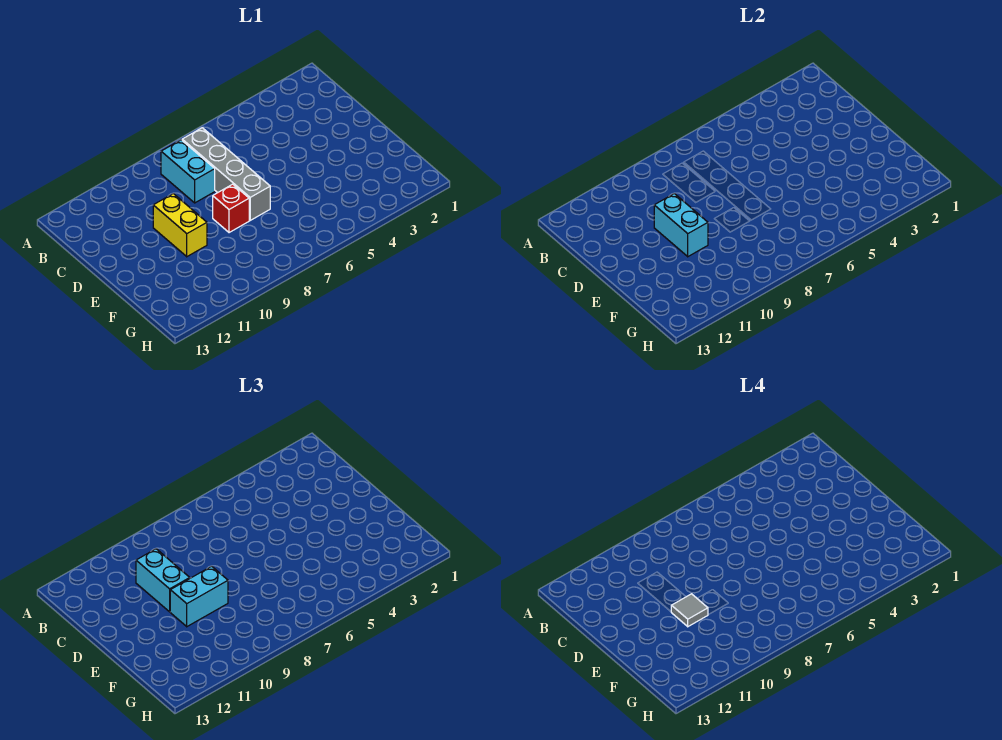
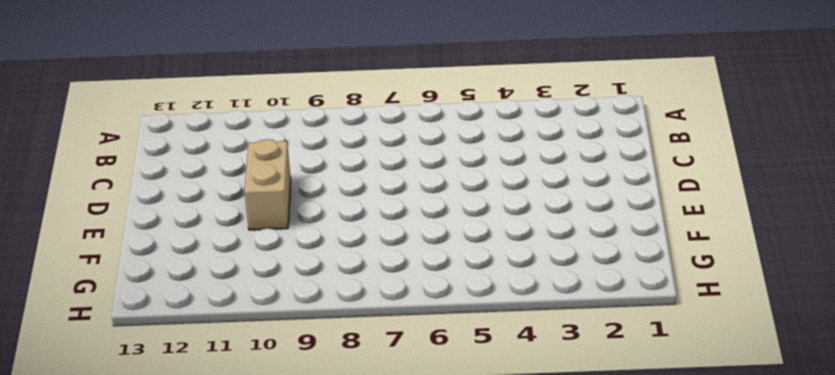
tan 1x2 brick [245,139,291,230] -> yellow 1x2 brick [153,194,207,257]
none -> grey 1x4 brick [182,128,270,220]
none -> cyan 1x2 brick [161,140,215,203]

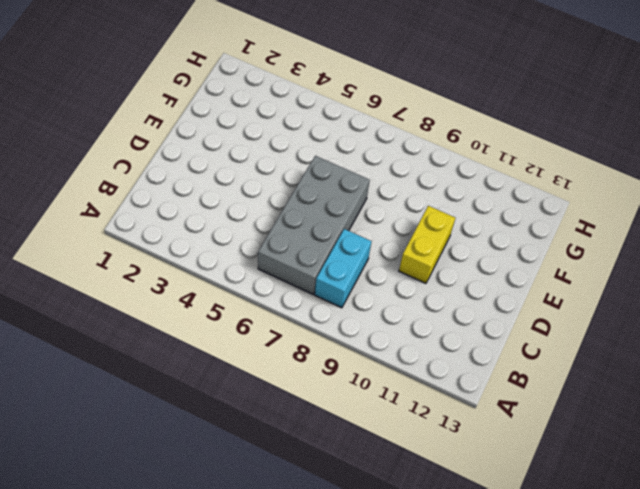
grey 2x4 brick [258,156,370,294] -> grey 1x4 brick [182,128,270,220]
none -> red 1x1 brick [213,184,249,233]
none -> cyan 1x2 brick [654,194,708,257]

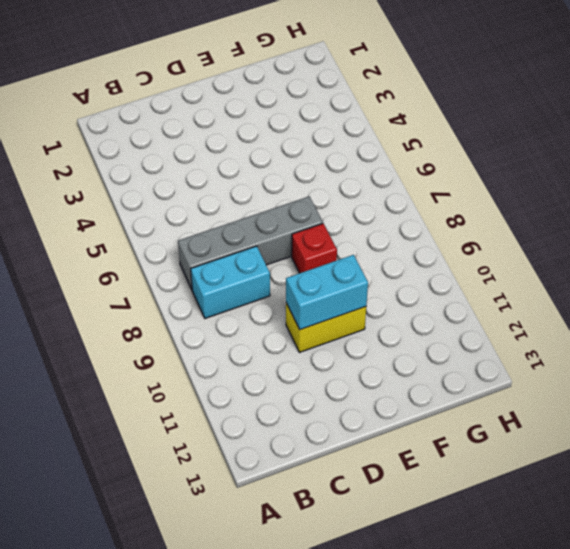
none -> cyan 1x2 brick [136,549,190,612]
none -> cyan 1x2 brick [170,566,228,627]

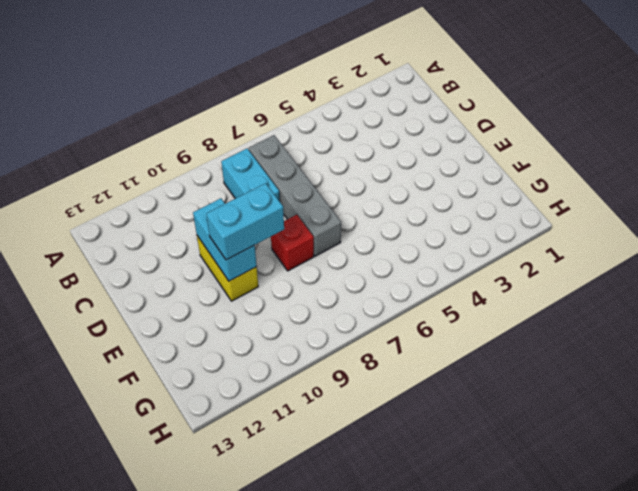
none -> cyan 1x2 brick [136,549,190,612]
none -> grey 1x1 tile [671,594,708,627]

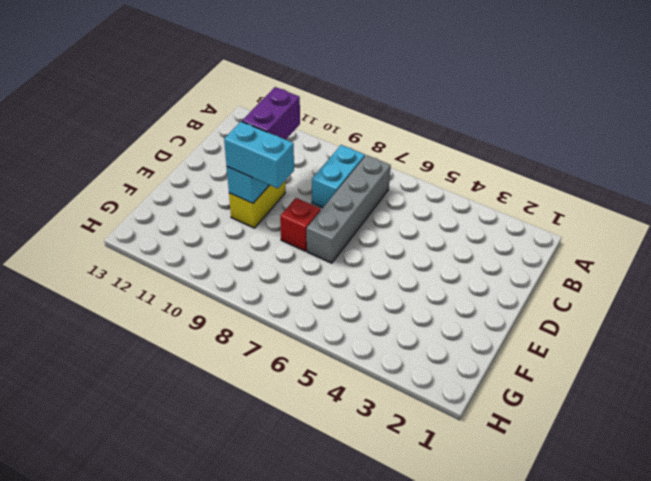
purple 1x2 brick [242,87,300,140] -> cyan 1x2 brick [136,549,190,612]
none -> grey 1x1 tile [671,594,708,627]

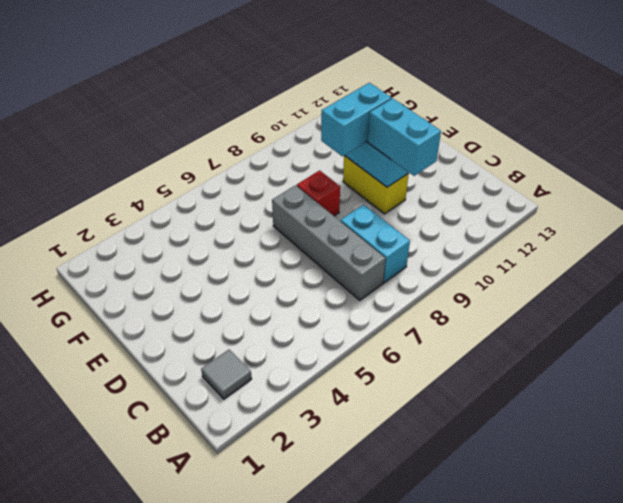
grey 1x1 tile [201,350,252,399] -> grey 1x1 tile moved to [671,594,708,627]

